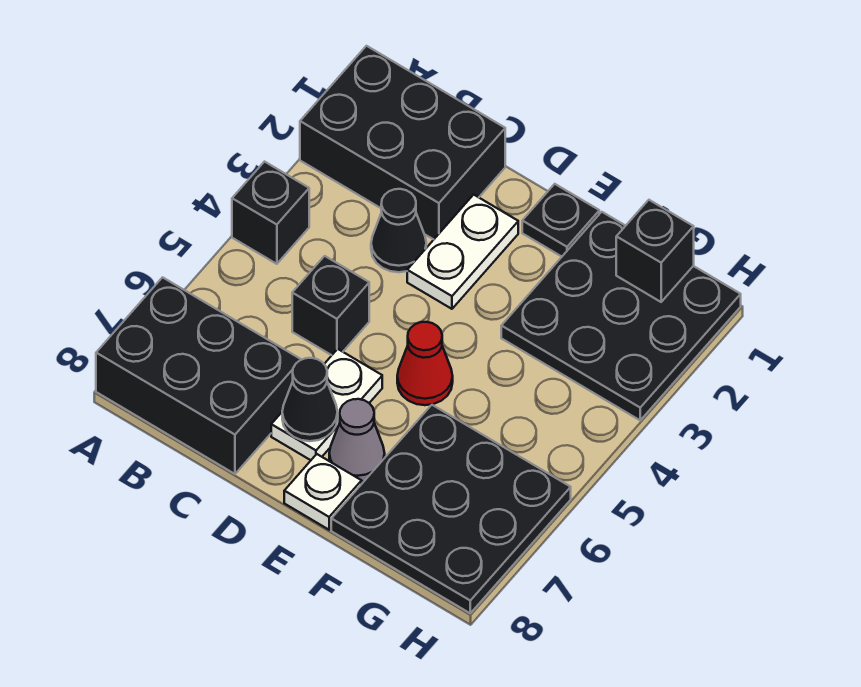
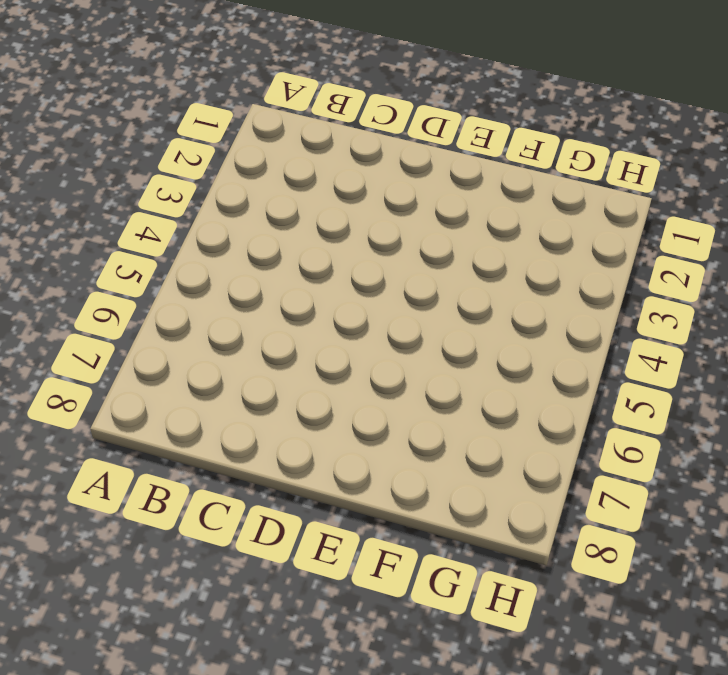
none -> black 2x3 brick [300,46,505,239]
none -> black 1x1 brick [232,162,309,264]
none -> black 2x3 brick [96,277,301,474]

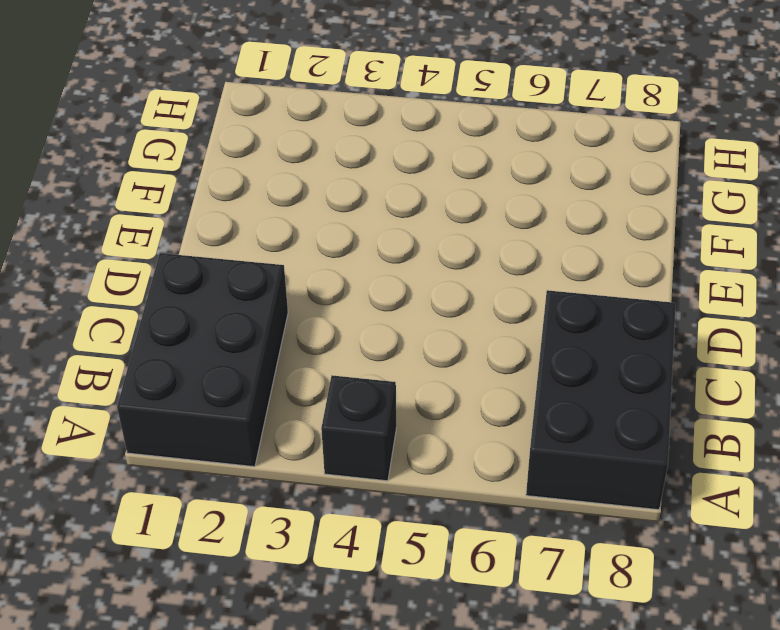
none -> black 1x1 cone [371,189,426,272]
none -> black 1x1 brick [292,256,369,355]
none -> white 1x2 plate [407,195,518,309]

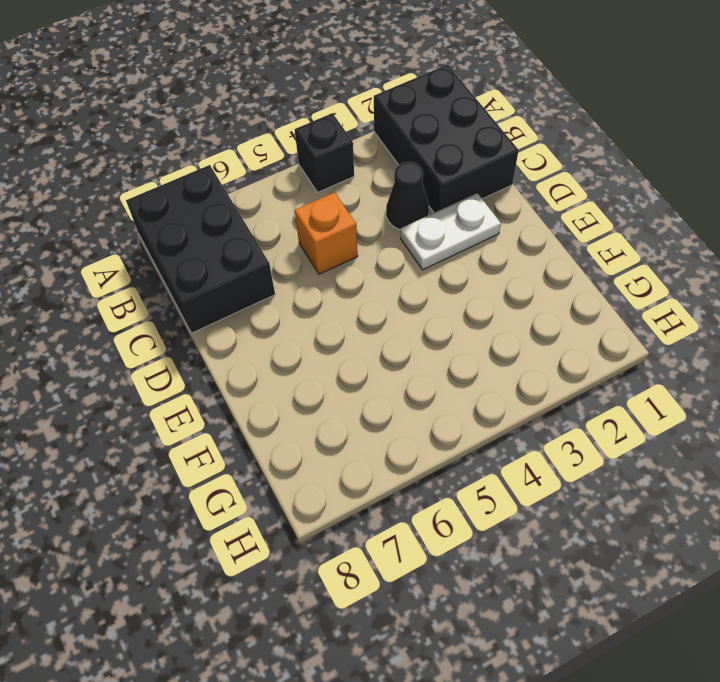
orange 1x1 brick [295,192,358,274] -> black 1x1 brick [292,256,369,355]
none -> white 1x2 plate [271,349,382,460]
none -> black 1x1 plate [522,184,599,257]
none -> red 1x1 cone [397,322,453,405]

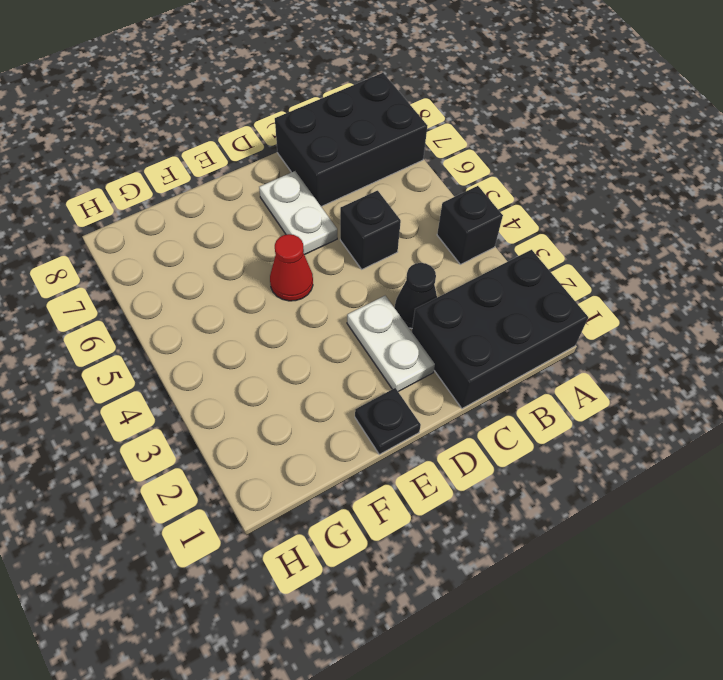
none -> grey 1x1 cone [329,399,385,482]
none -> white 1x1 plate [284,454,362,530]
none -> black 3x3 plate [501,212,741,420]

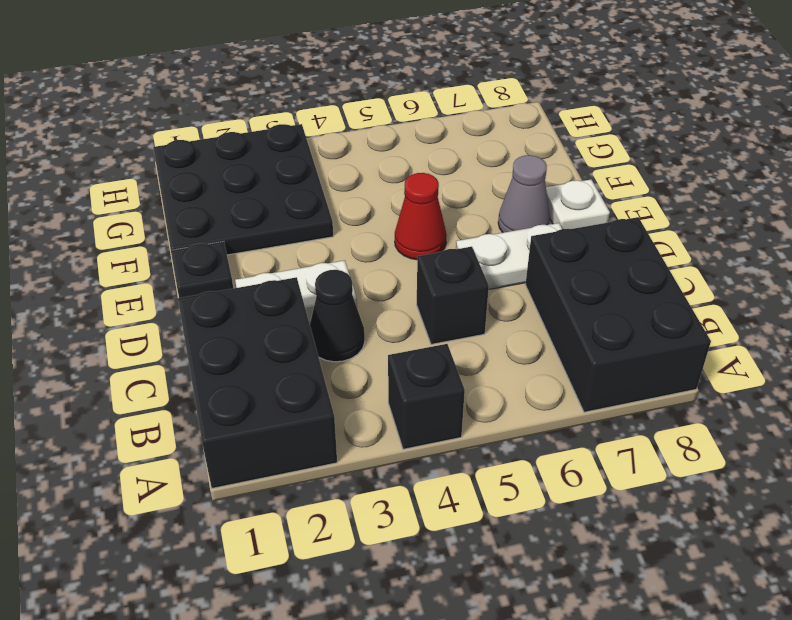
none -> black 3x3 plate [331,405,571,613]
none -> black 1x1 cone [282,358,338,441]
none -> black 1x1 brick [616,200,694,302]

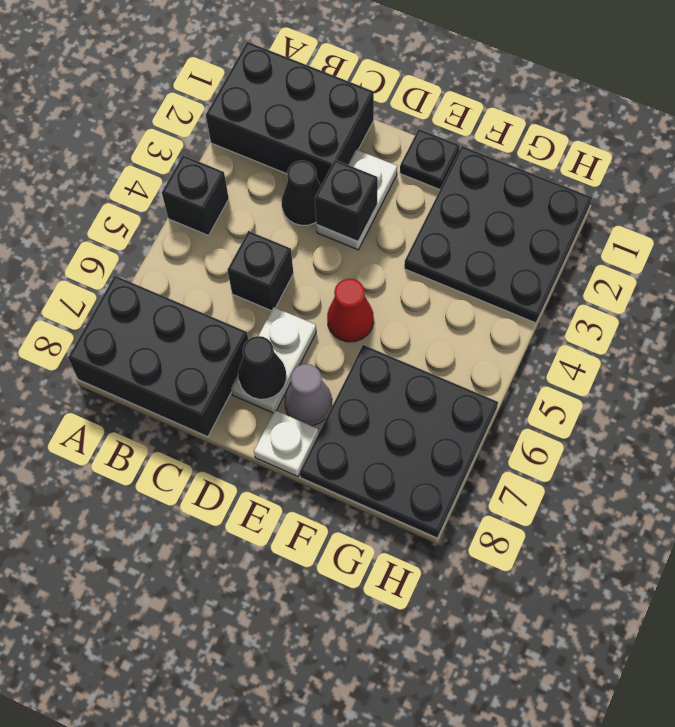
black 1x1 brick [315,160,378,241] -> black 1x1 brick moved to [616,200,694,302]

